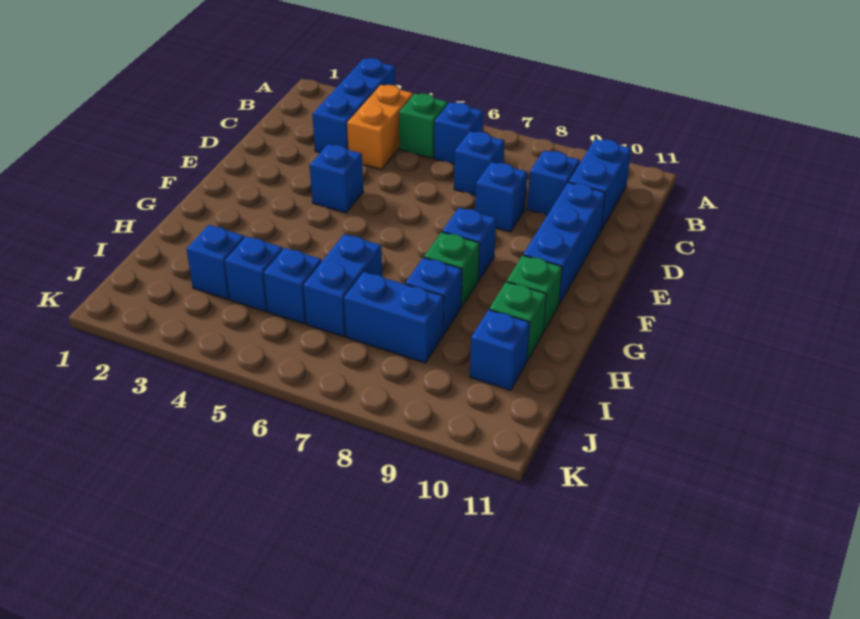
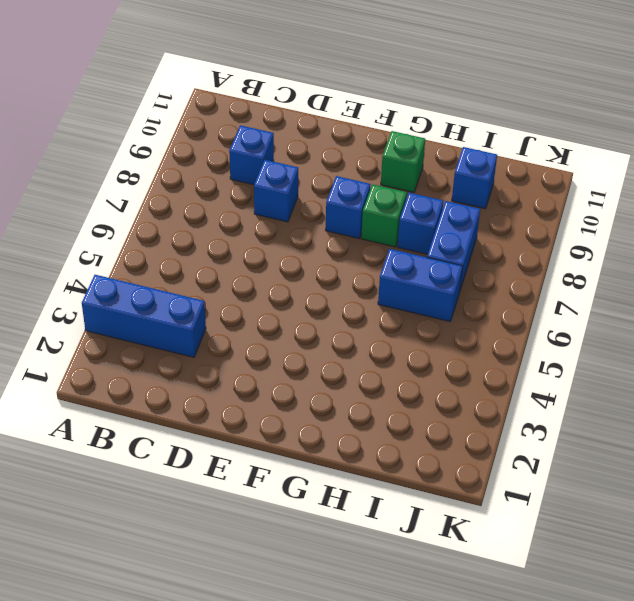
none -> orange 1x2 brick [347,85,413,170]
none -> green 1x1 brick [399,94,448,158]
none -> blue 1x1 brick [434,102,483,164]

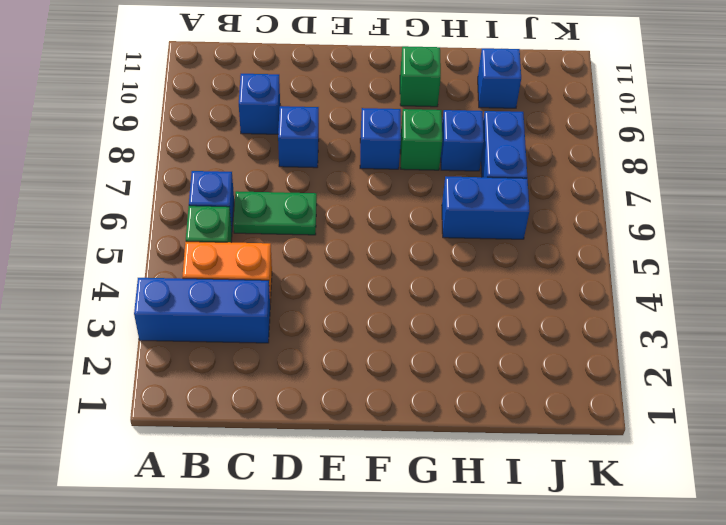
green 1x2 plate [233,191,317,235] -> none
none -> blue 1x2 brick [569,139,631,230]
none -> blue 1x1 brick [454,131,505,195]
none -> blue 1x3 brick [523,182,605,304]

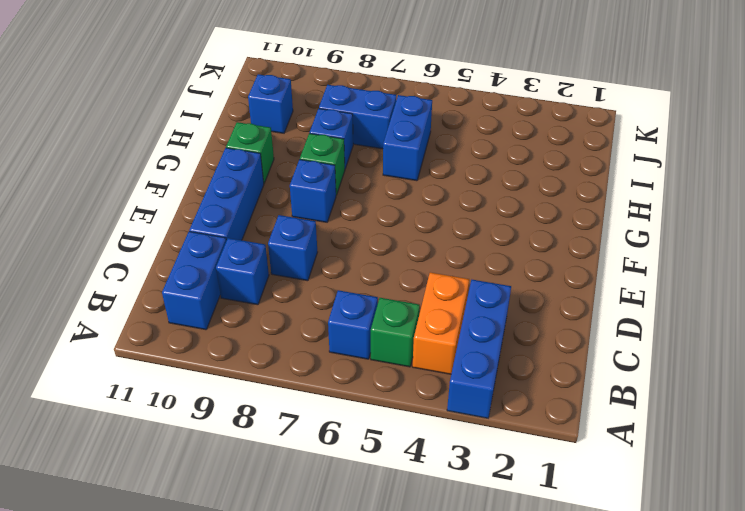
none -> blue 1x1 brick [454,131,505,195]
none -> blue 1x1 brick [310,144,363,213]
none -> green 1x1 brick [489,282,546,360]

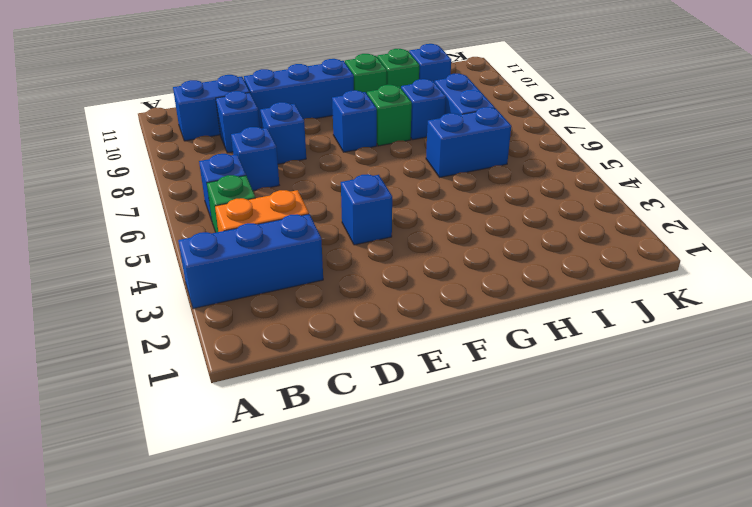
none -> blue 1x1 brick [187,225,245,299]
none -> blue 1x1 brick [225,236,283,311]
none -> blue 1x1 brick [263,248,322,324]

